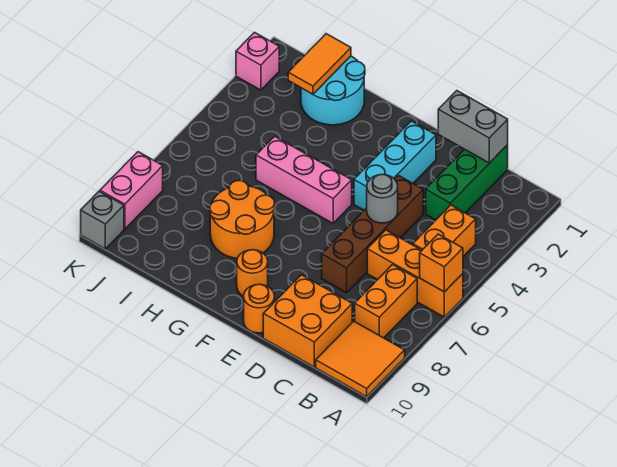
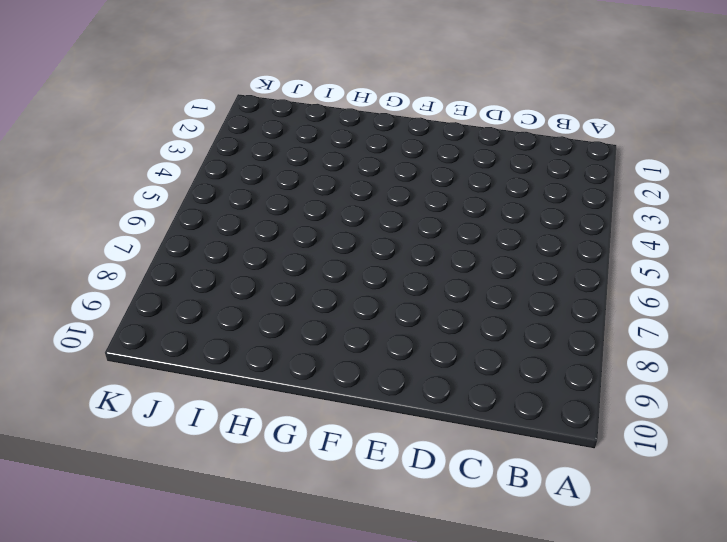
none -> orange 1x3 brick [367,230,463,317]
none -> orange 2x2 tile [316,321,405,397]
none -> orange 1x2 brick [413,205,476,256]

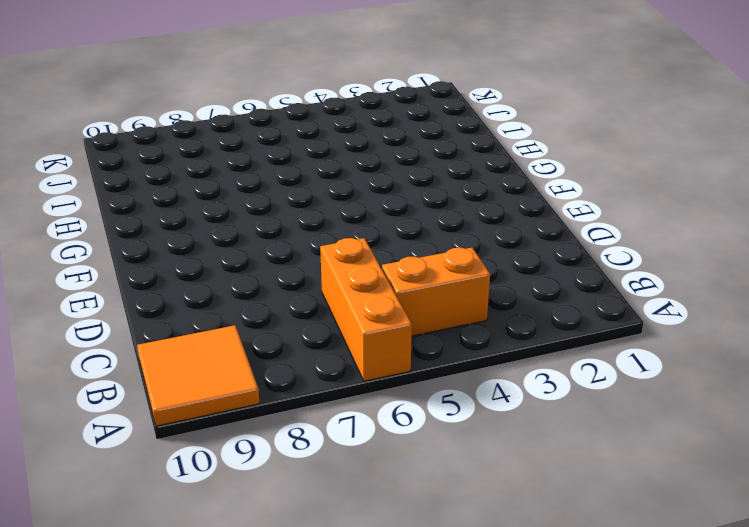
none -> orange 1x2 brick [355,265,417,338]
none -> green 1x3 brick [426,145,508,220]
none -> orange 2x2 brick [263,275,352,367]

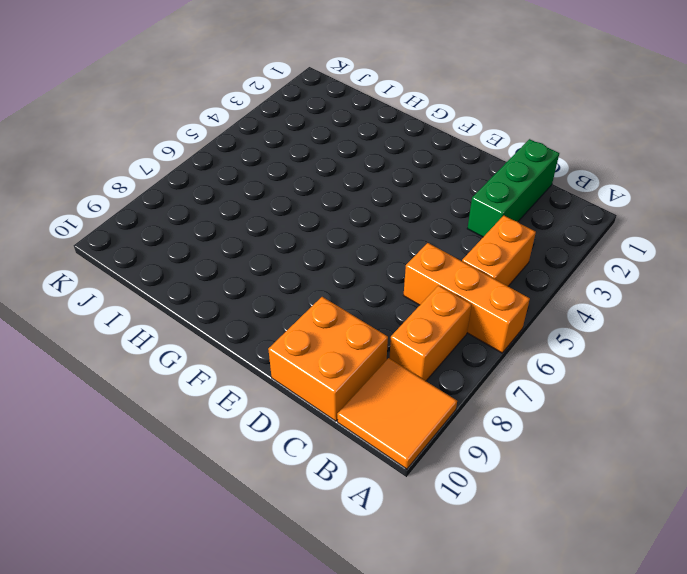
none -> brown 1x4 brick [322,176,423,293]
none -> cyan 1x3 brick [354,121,436,210]
none -> orange 1x1 round brick [244,284,275,333]

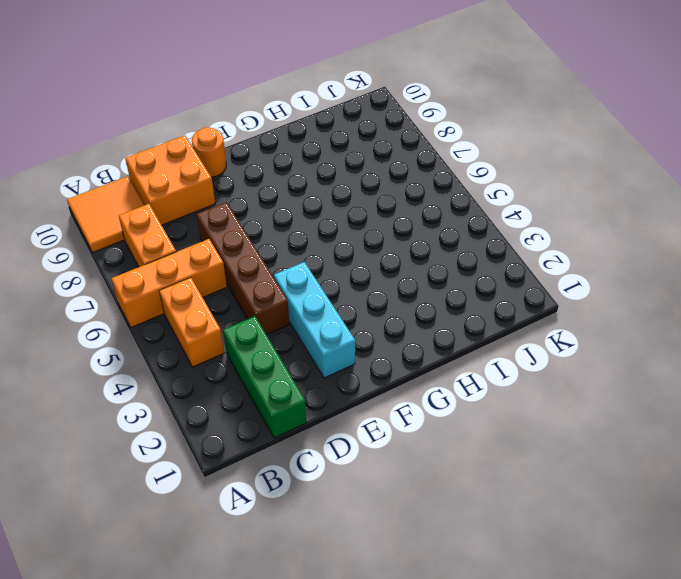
none -> pink 1x3 brick [256,136,352,223]
none -> orange 1x1 round brick [237,250,268,296]
none -> orange 2x2 round brick [210,181,275,258]

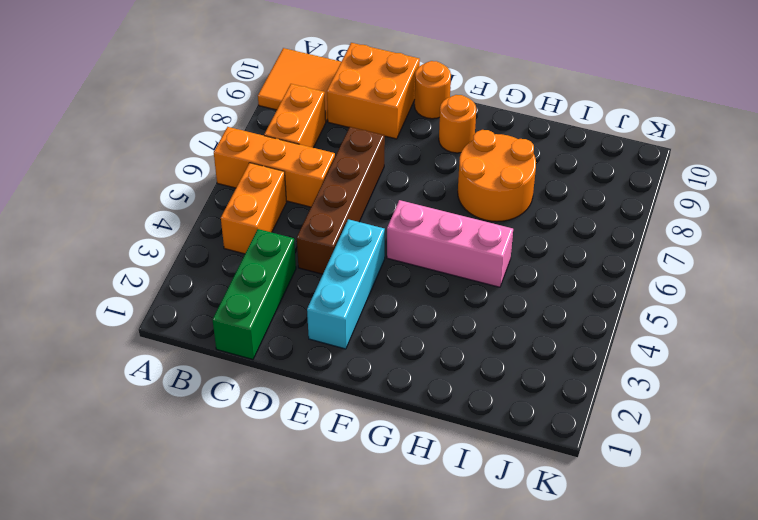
none -> cyan 2x2 round brick [301,56,365,125]
none -> pink 1x1 brick [236,32,279,90]
none -> pink 1x2 brick [100,152,163,229]

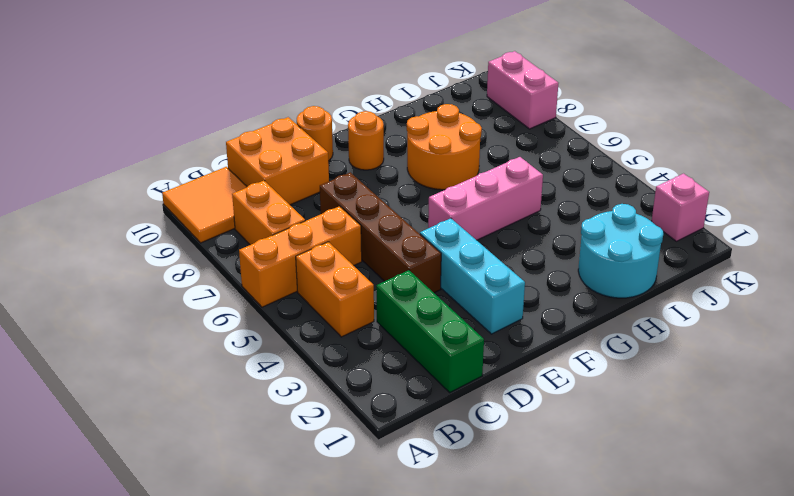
none -> grey 1x1 brick [81,191,124,249]
none -> orange 1x1 brick [420,234,463,292]
none -> grey 1x2 brick [438,91,508,163]

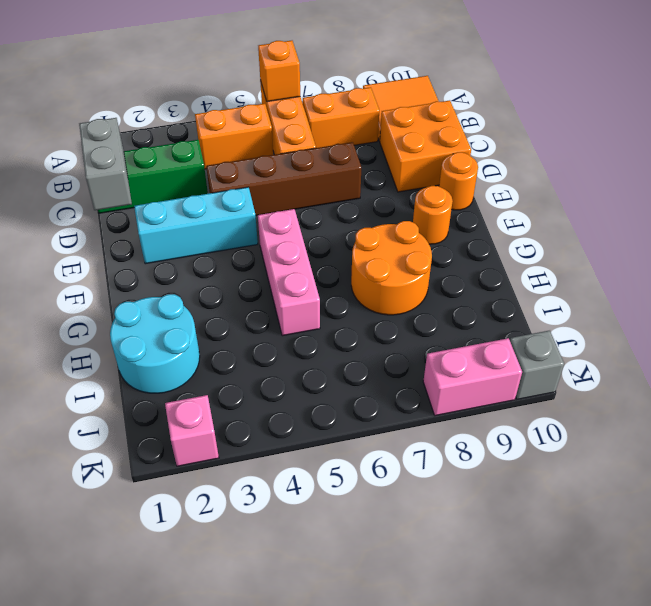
none -> grey 1x1 round brick [367,174,398,223]
none -> orange 1x2 tile [288,34,351,94]

